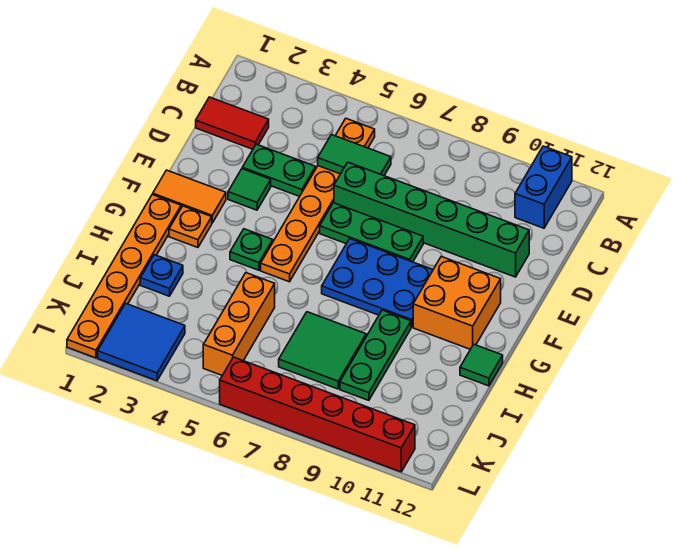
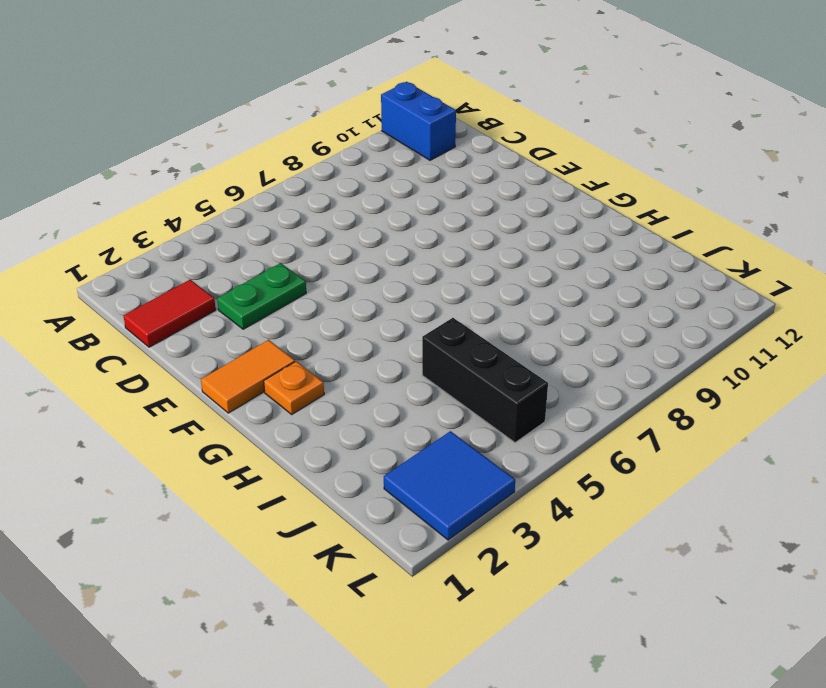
black 1x3 brick [422,318,548,443] -> orange 1x3 brick [203,273,275,375]
none -> orange 1x6 plate [261,119,375,282]
none -> green 1x6 brick [334,162,529,277]
none -> green 1x1 tile [228,169,271,210]

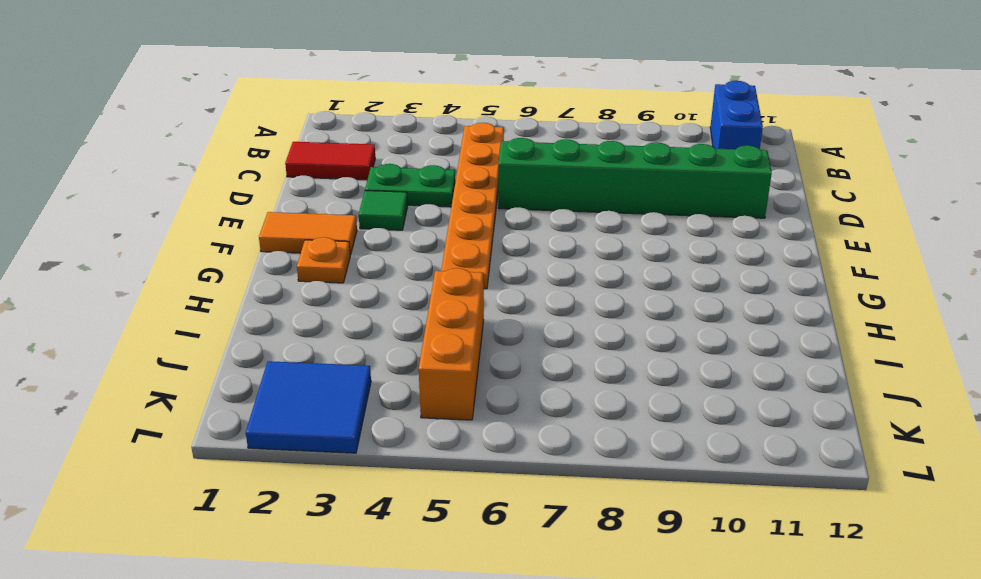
none -> green 1x3 plate [320,203,423,262]
none -> blue 2x3 plate [322,239,433,327]
none -> orange 2x2 brick [413,257,501,349]

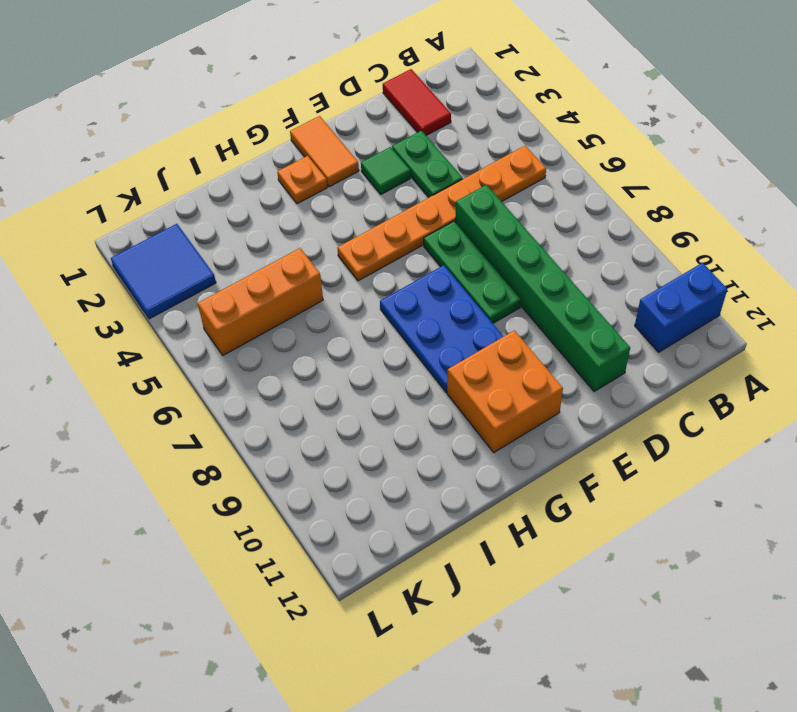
none -> orange 1x6 plate [67,194,181,358]
none -> green 1x1 plate [230,229,273,270]
none -> green 1x3 plate [340,310,411,400]

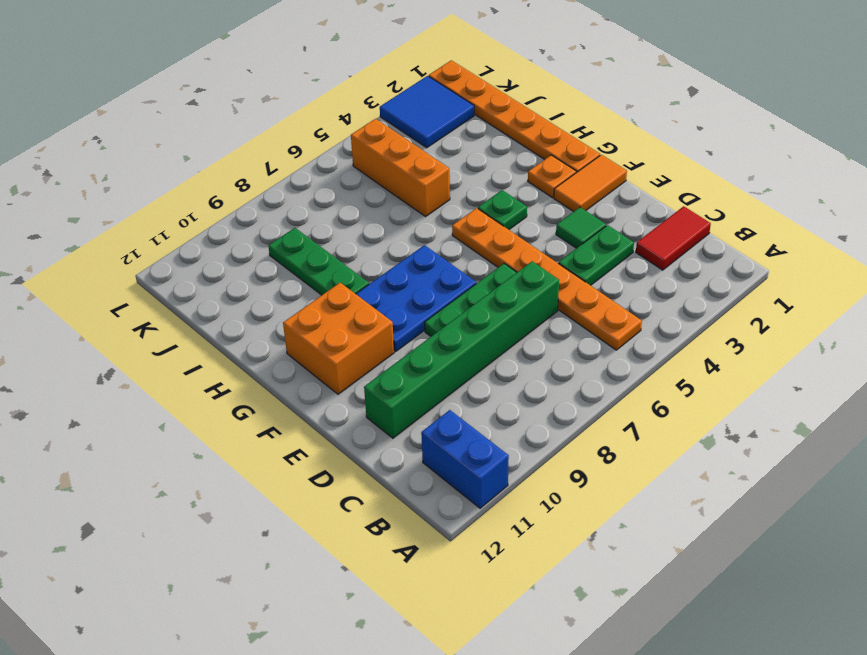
none -> green 1x1 tile [460,345,503,386]
none -> blue 1x1 plate [140,255,183,296]
none -> green 2x2 tile [279,312,366,389]

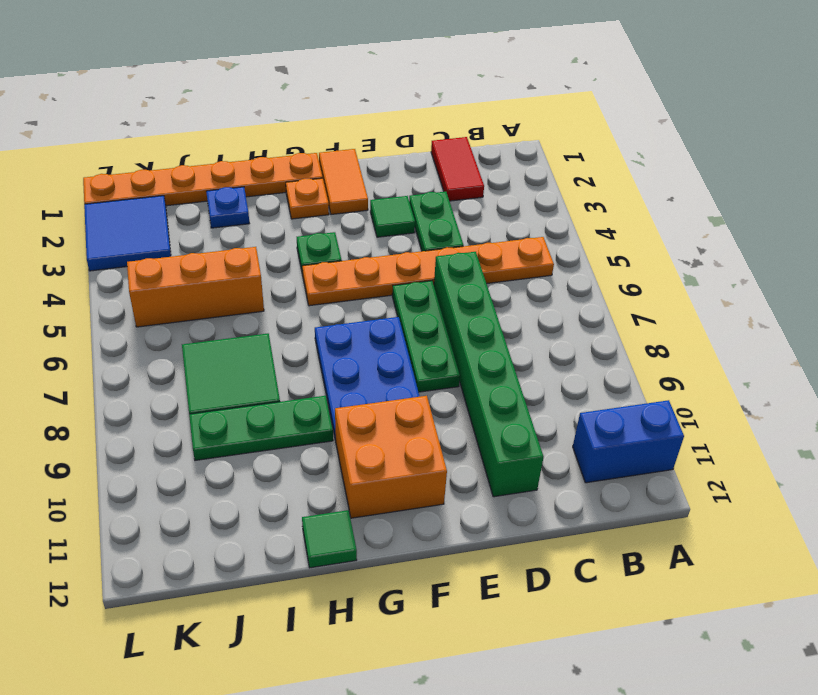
none -> red 1x6 brick [220,357,415,472]
none -> green 1x2 tile [318,135,391,176]

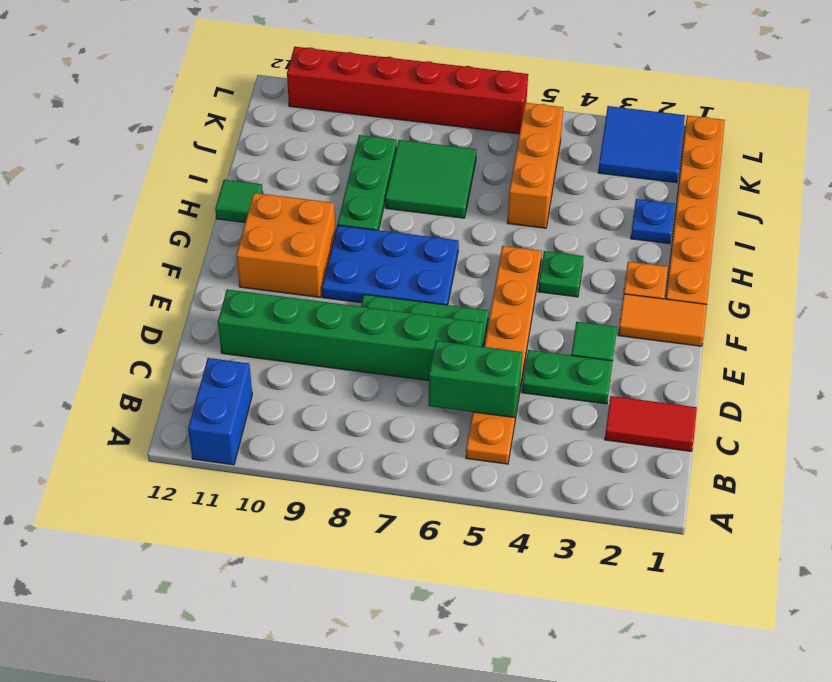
green 1x2 brick [429,341,523,417] -> green 1x2 tile [318,135,391,176]

